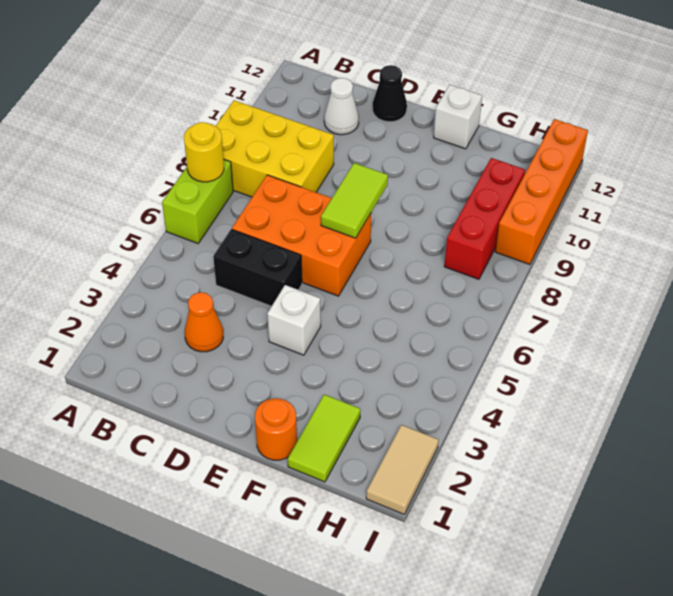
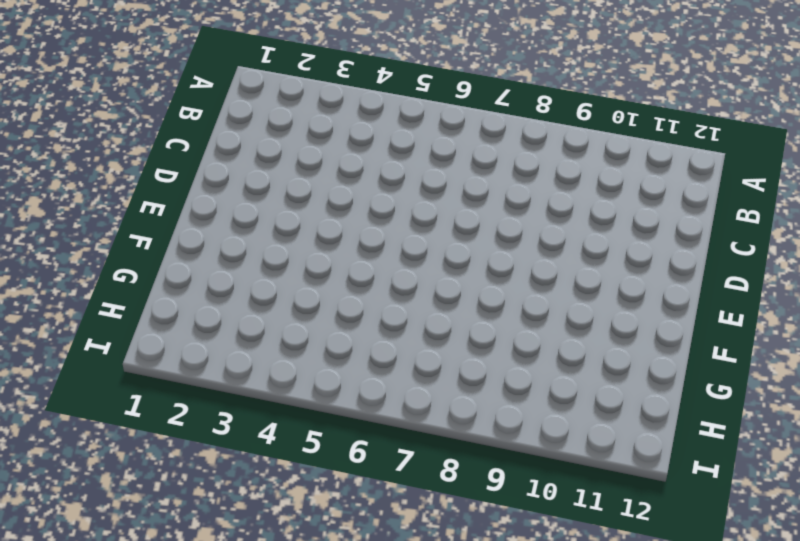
none -> lime 1x2 brick [162,160,233,243]
none -> yellow 2x3 brick [216,100,334,197]
none -> orange 1x1 cone [185,292,223,352]

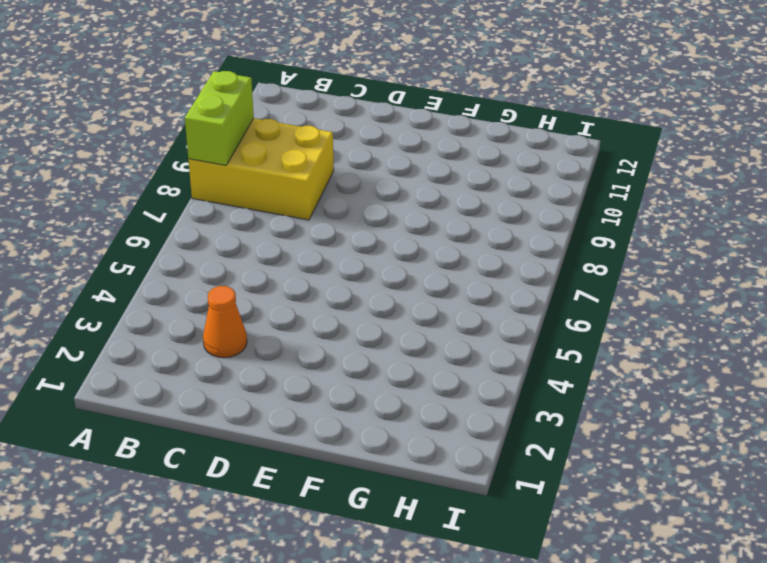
lime 1x2 brick [185,71,254,165] -> lime 1x2 brick moved to [162,160,233,243]
none -> black 1x2 brick [213,229,302,306]
none -> orange 2x3 brick [232,175,371,296]
none -> white 1x1 cone [324,78,359,135]

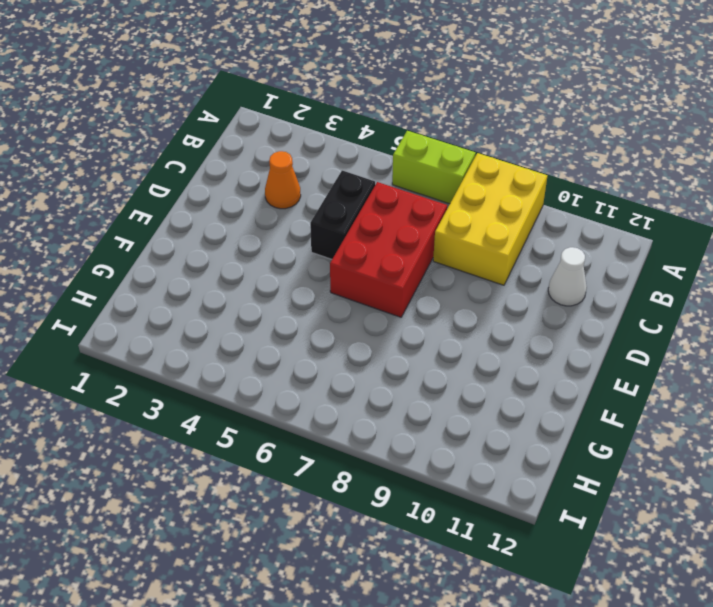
red 2x3 brick [330,182,447,317] -> orange 2x3 brick [232,175,371,296]
none -> black 1x1 cone [372,65,407,122]
none -> white 1x1 brick [267,285,321,355]
none -> orange 1x1 round brick [255,398,297,460]

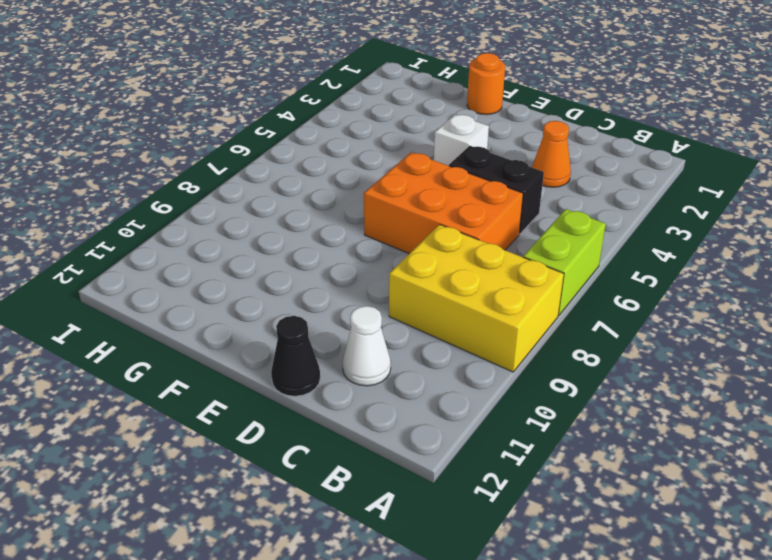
none -> white 1x1 brick [434,85,482,149]
none -> lime 1x2 tile [288,394,360,482]
none -> red 1x3 brick [444,158,525,279]

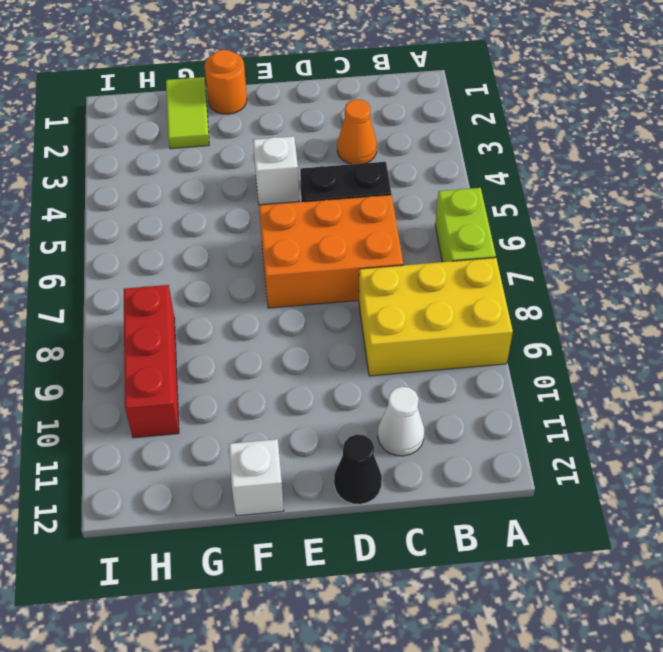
none -> tan 1x2 tile [366,425,439,514]
none -> orange 1x4 brick [495,119,588,265]
none -> yellow 1x1 round brick [184,122,224,182]

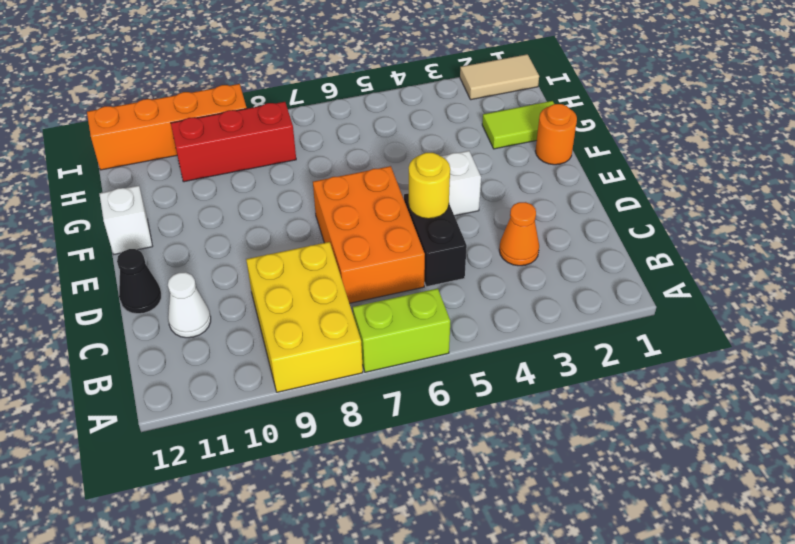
yellow 1x1 round brick [409,153,450,219] -> yellow 1x1 round brick moved to [184,122,224,182]
none -> lime 1x2 tile [321,163,388,238]

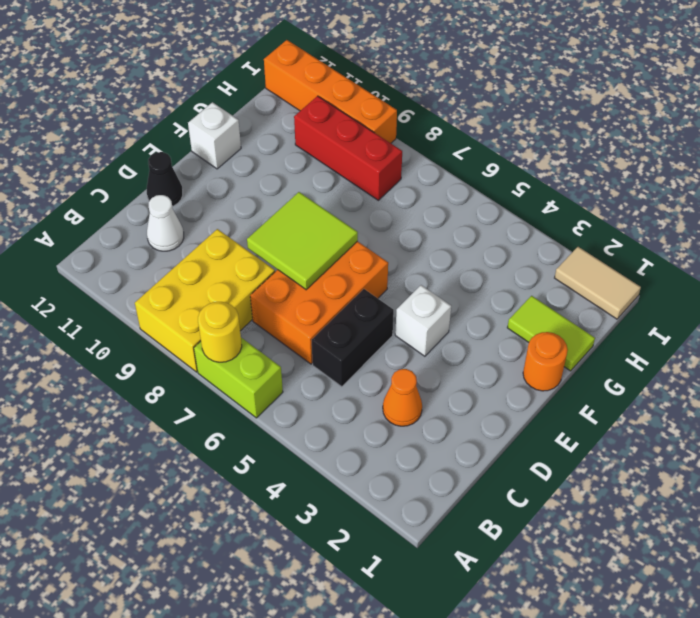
lime 2x2 tile [247,192,358,290] -> lime 1x2 tile [321,163,388,238]

